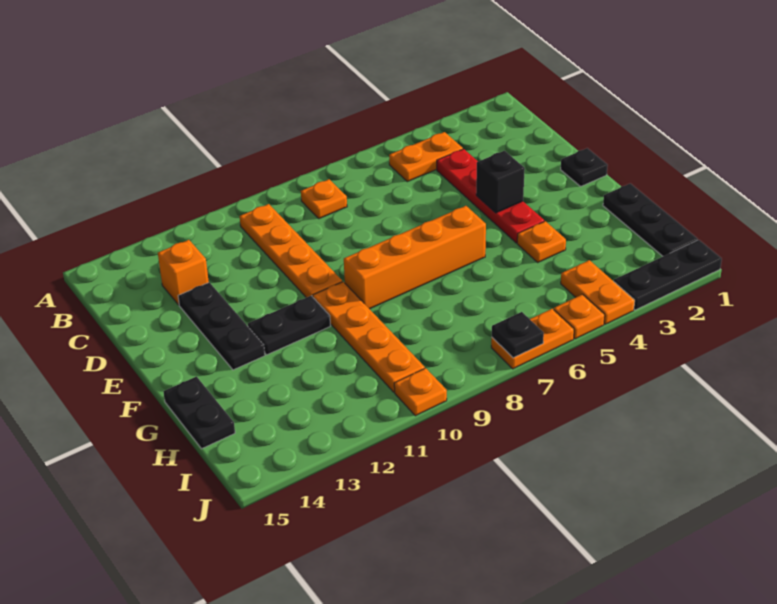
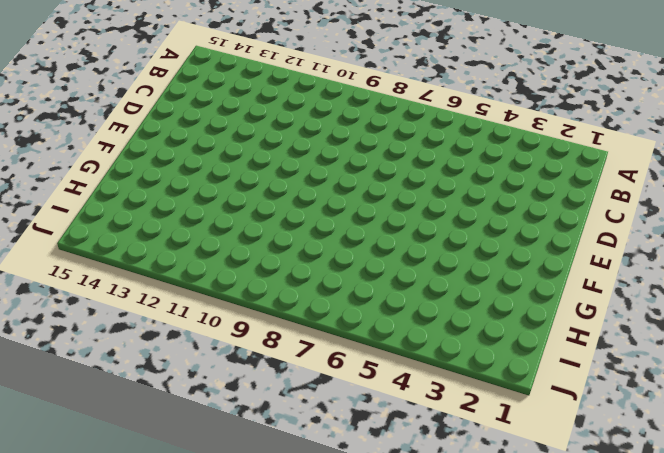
none -> orange 1x2 plate [389,132,463,182]
none -> orange 1x1 plate [301,179,347,219]
none -> orange 1x4 plate [240,204,342,298]

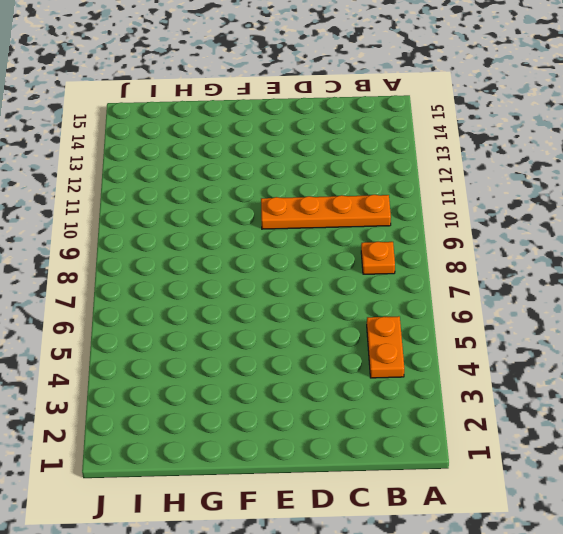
none -> red 1x4 plate [437,149,544,243]
none -> orange 1x1 brick [158,240,209,305]
none -> black 1x3 plate [178,282,265,370]

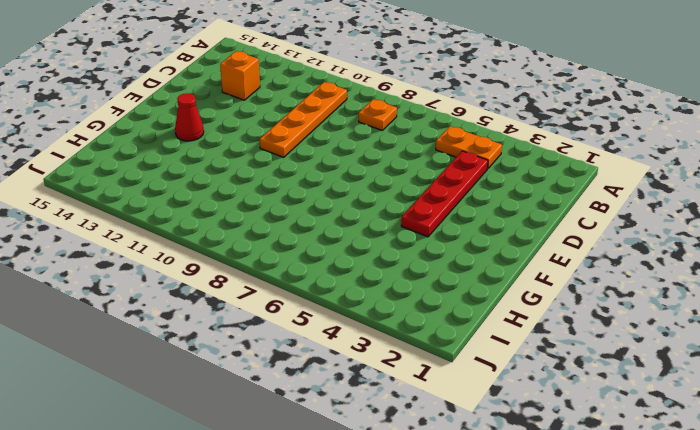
red 1x1 cone [175,93,204,141] -> black 1x3 plate [178,282,265,370]
none -> black 1x1 plate [561,148,608,186]
none -> orange 1x4 brick [344,206,486,309]
none -> orange 1x4 plate [313,282,425,392]

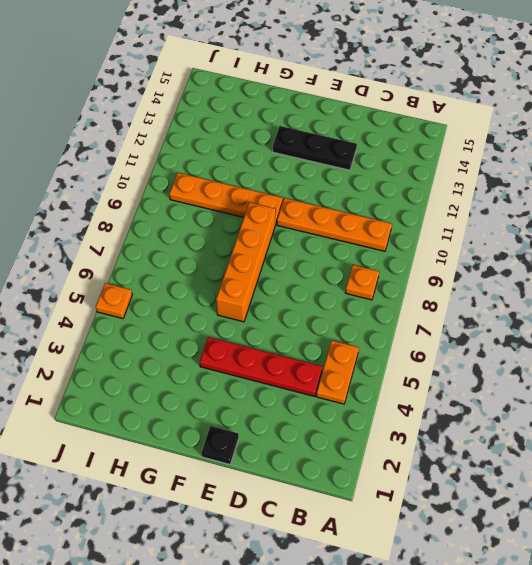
none -> orange 1x1 brick [158,240,209,305]
none -> black 1x2 plate [248,296,330,355]
none -> black 1x3 plate [603,183,698,256]

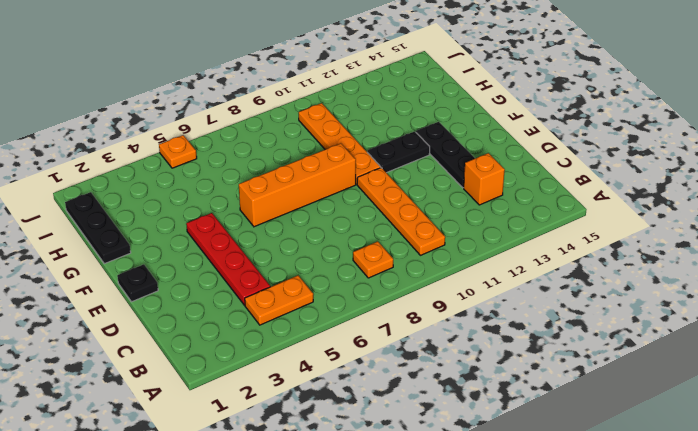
none -> orange 1x1 plate [517,221,566,262]
none -> black 1x2 plate [163,377,235,449]
none -> orange 1x2 plate [561,260,635,324]

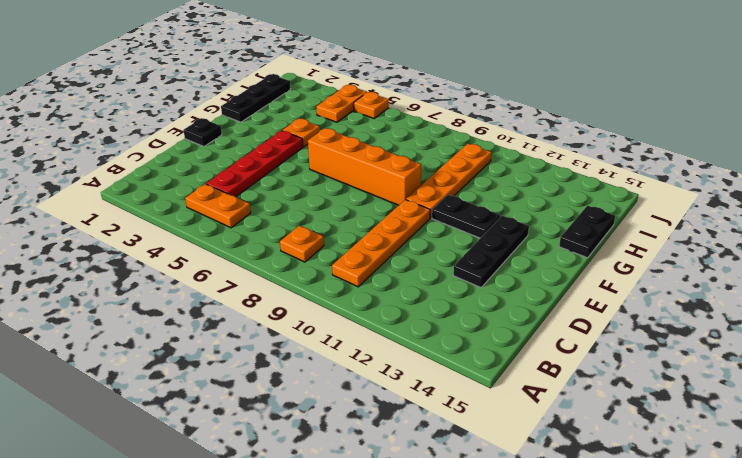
none -> orange 1x1 brick [158,240,209,305]
none -> black 1x3 plate [614,240,722,310]
none -> orange 1x2 plate [491,309,574,369]

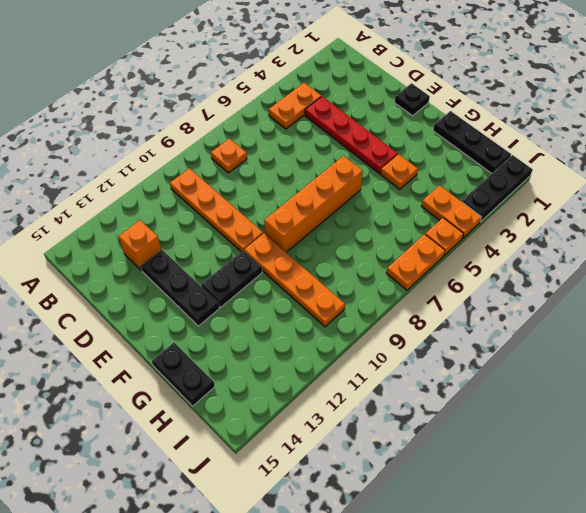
none -> orange 1x1 plate [394,368,447,416]
none -> black 1x1 brick [476,151,525,213]
none -> black 1x1 plate [492,312,544,358]

